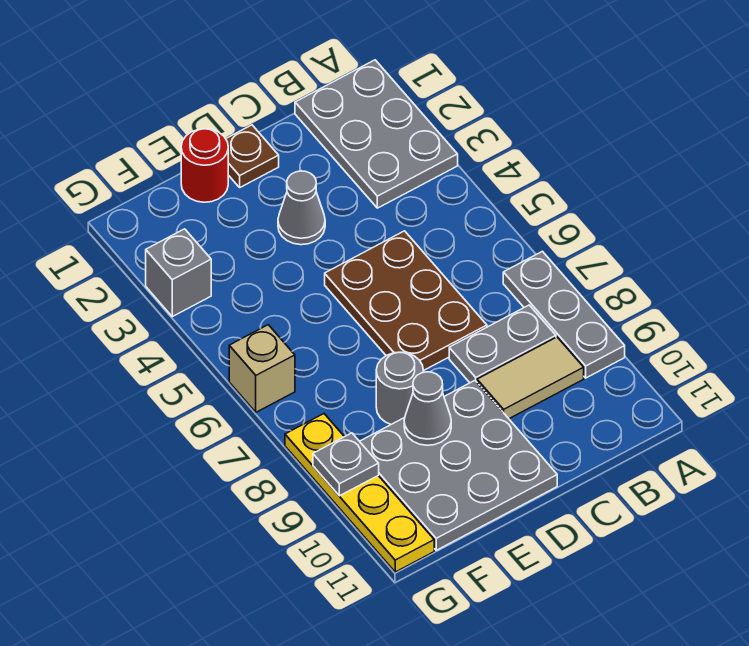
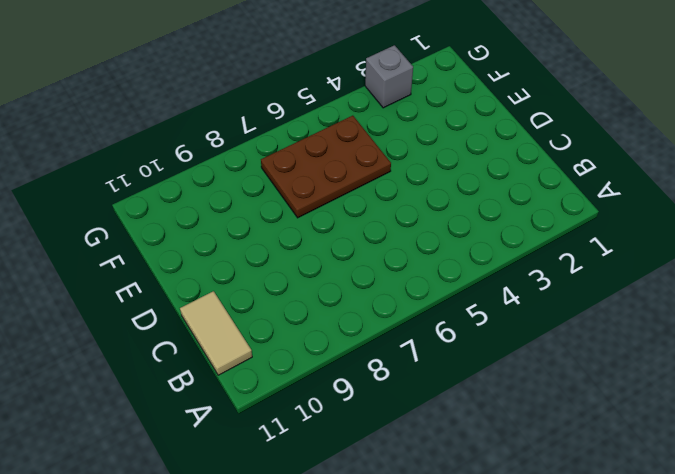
tan 1x2 tile [180,291,252,375] -> tan 1x2 tile moved to [477,337,584,419]
brown 2x3 plate [261,116,391,218] -> brown 2x3 plate moved to [325,231,487,371]
none -> grey 2x3 plate [295,60,458,208]
none -> grey 1x3 plate [503,251,625,378]
none -> grey 1x2 plate [449,305,556,383]

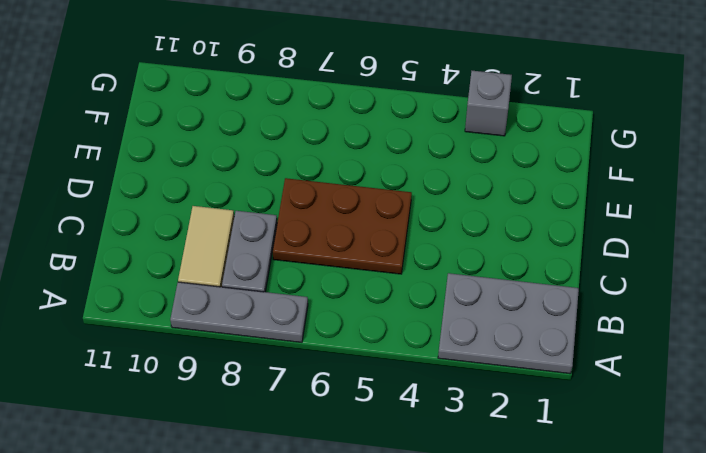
none -> brown 1x1 plate [226,125,279,187]
none -> grey 1x1 cone [278,171,325,245]
none -> grey 3x3 plate [360,381,557,550]

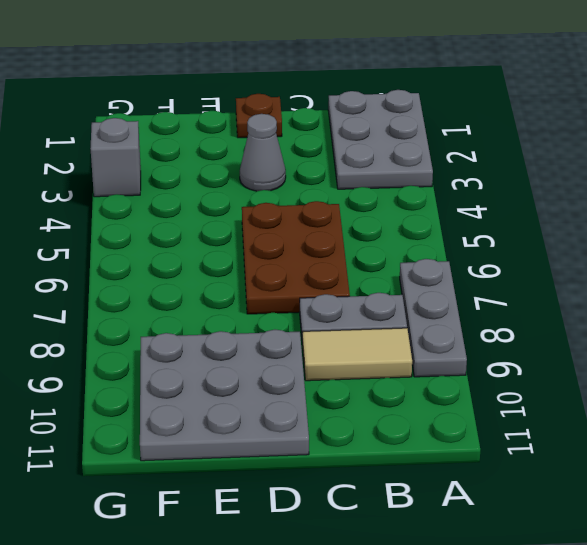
none -> red 1x1 round brick [181,129,228,202]
none -> grey 1x1 round brick [376,352,424,424]
none -> tan 1x1 brick [229,325,295,412]

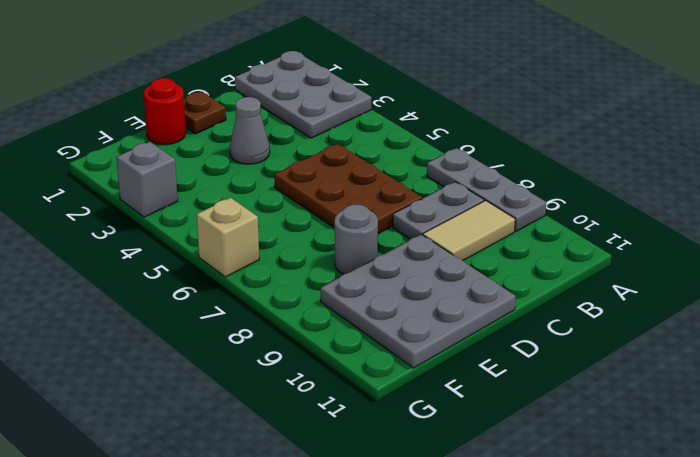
none -> yellow 1x4 plate [285,414,434,572]
none -> grey 1x1 cone [404,372,451,445]
none -> grey 1x1 plate [313,433,379,496]

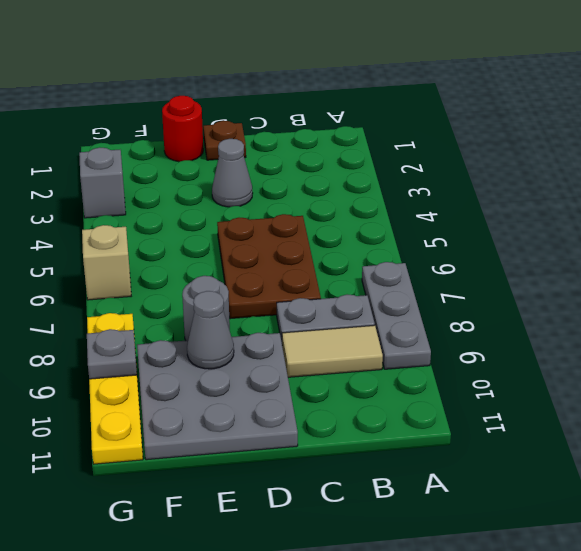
none -> grey 2x3 plate [295,60,458,208]

